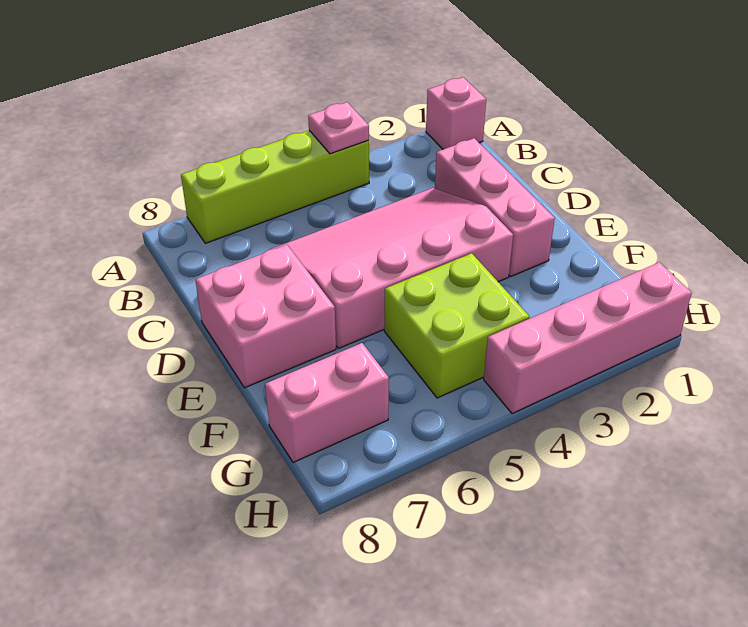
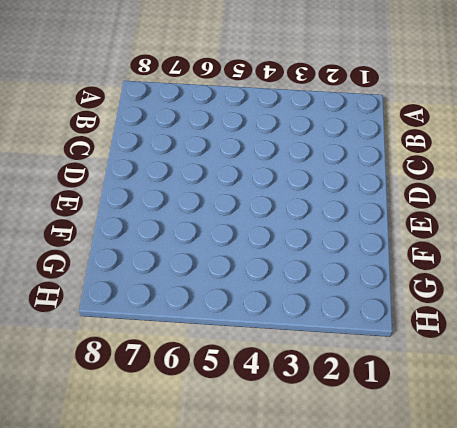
none -> pink 1x1 brick [426,77,486,149]
none -> lime 1x4 brick [181,130,369,243]

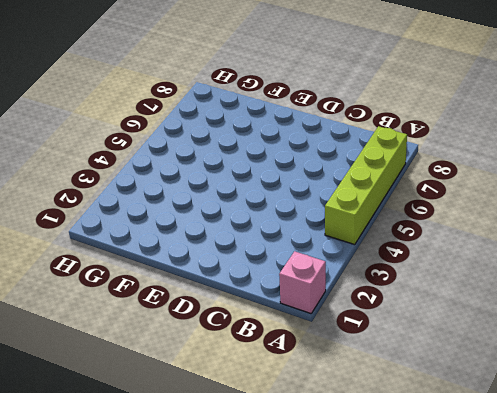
none -> pink 1x3 brick [435,138,555,277]
none -> pink 3x4 slope [270,188,513,348]

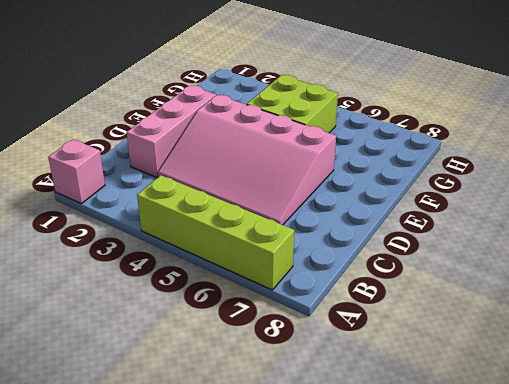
none -> pink 2x2 brick [195,245,336,388]
none -> pink 1x2 brick [265,343,389,463]

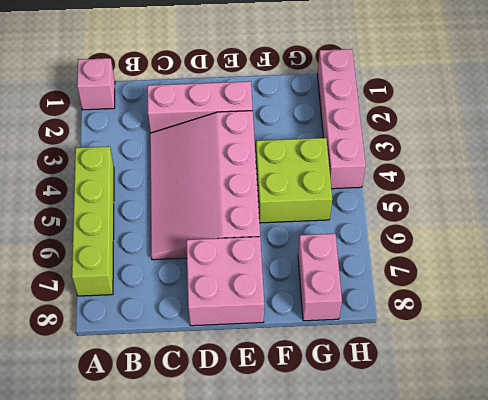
none -> pink 1x1 plate [308,102,369,154]

